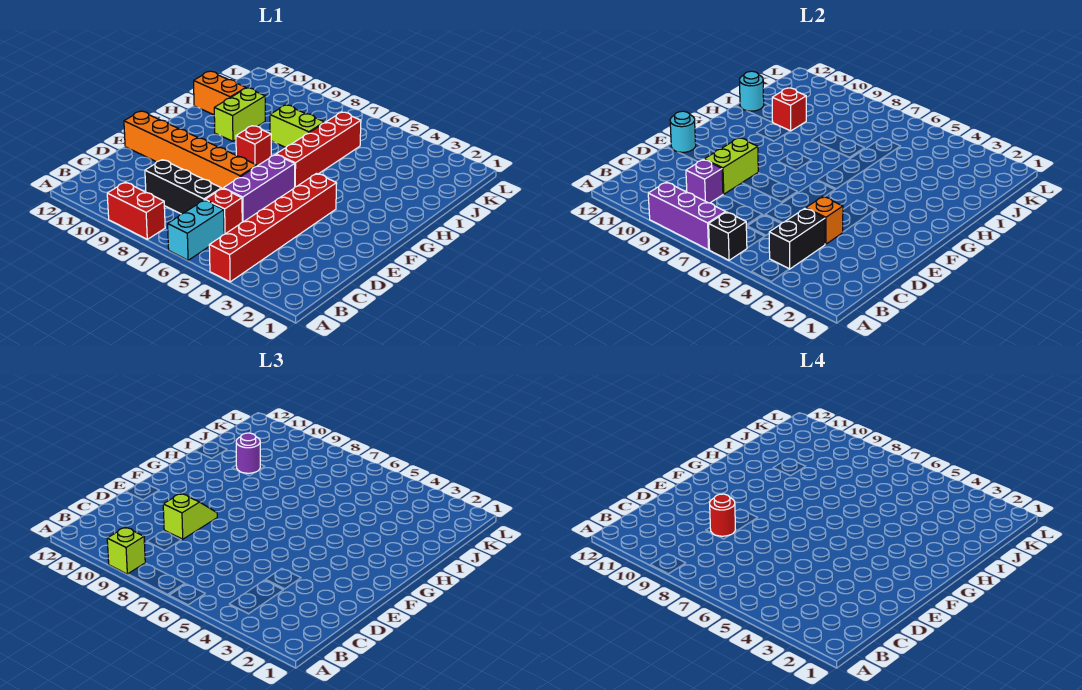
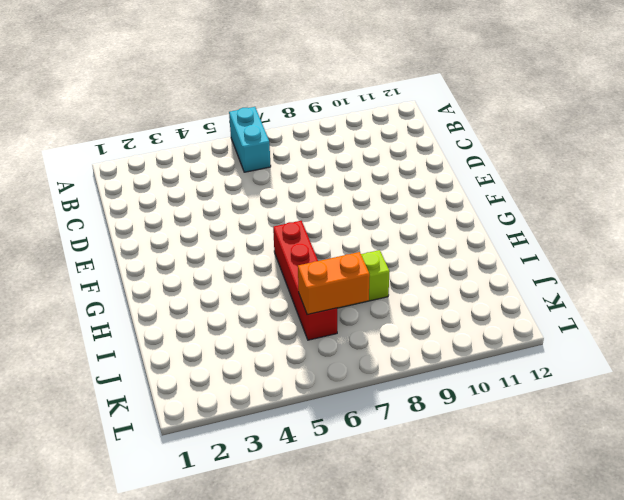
orange 1x2 brick [298,252,370,314] -> orange 1x2 brick moved to [194,71,246,115]
none -> red 1x6 brick [209,174,337,282]
none -> red 1x2 brick [107,182,165,239]
none -> red 1x1 brick [205,188,242,234]

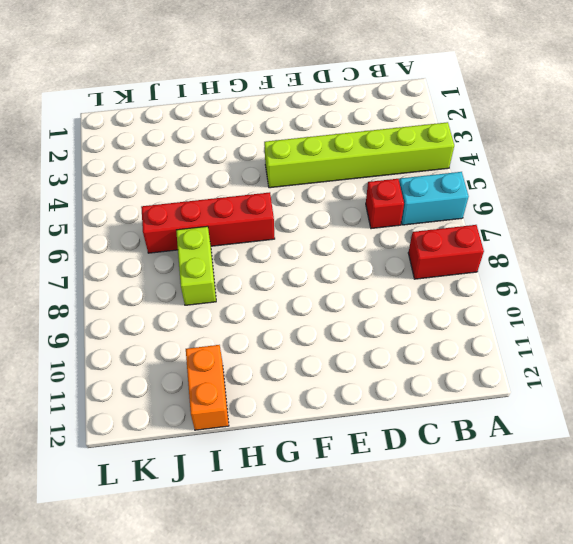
lime 1x6 brick [264,122,454,188] -> red 1x6 brick [209,174,337,282]
red 1x2 brick [408,225,484,279] -> red 1x2 brick turned to [107,182,165,239]
none -> black 1x3 brick [145,160,221,214]
none -> purple 1x3 brick [223,155,295,222]
none -> orange 1x6 brick [124,111,257,189]

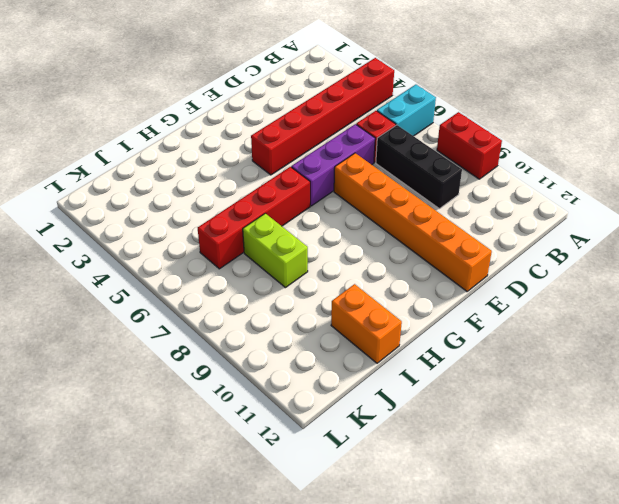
none -> red 1x1 brick [236,126,271,166]
none -> lime 1x2 brick [214,88,265,141]
none -> black 1x1 brick [709,212,747,260]

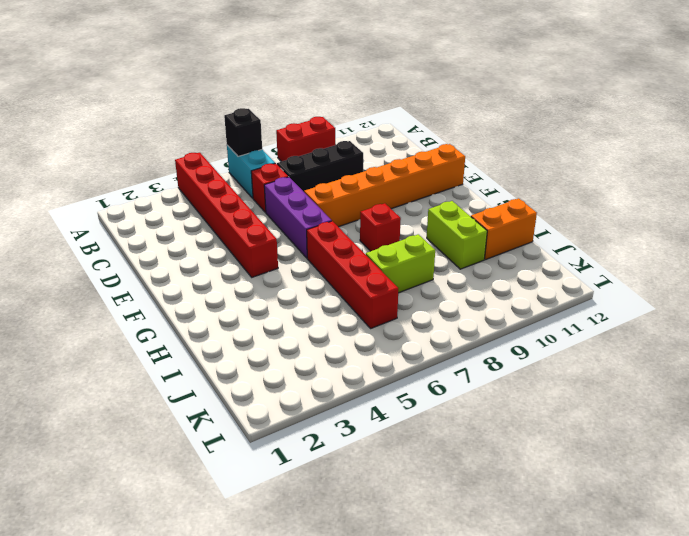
none -> purple 1x3 brick [648,182,726,250]
none -> black 1x2 brick [769,208,825,269]
none -> purple 1x1 brick [686,160,723,203]

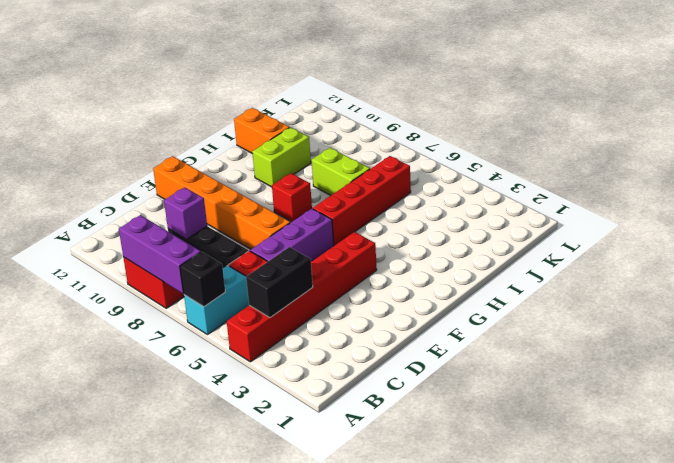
none -> orange 1x1 brick [806,197,843,244]
none -> lime 1x2 brick [704,138,758,194]
none -> cyan 1x1 round brick [670,111,696,152]

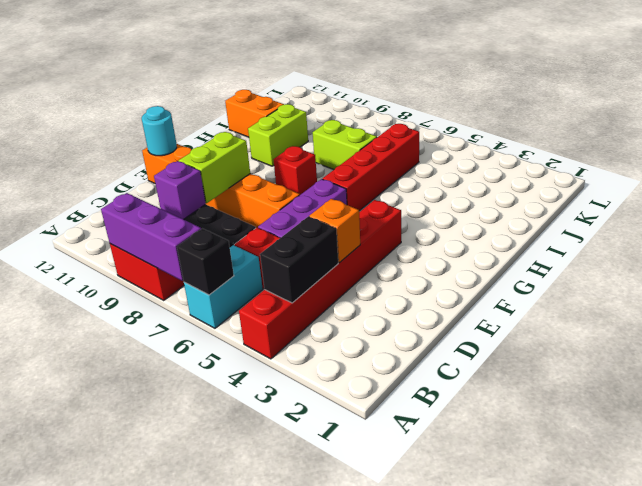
none -> red 1x1 brick [772,88,806,131]
none -> cyan 1x1 round brick [740,71,764,111]
none -> lime 1x1 brick [107,527,145,574]

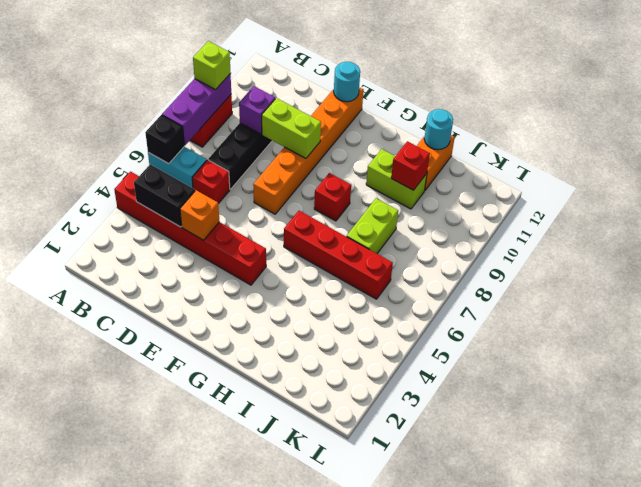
none -> purple 1x3 brick [223,155,295,222]
none -> lime 1x2 slope [163,493,217,539]
none -> purple 1x1 round brick [236,433,260,473]

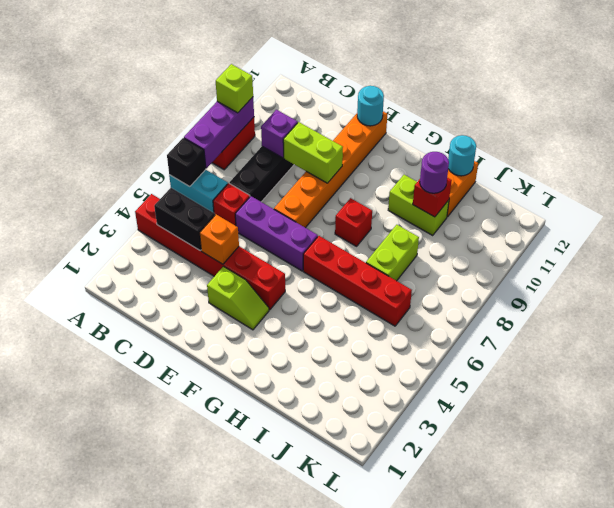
lime 1x2 slope [207,266,269,330] -> lime 1x2 slope moved to [163,493,217,539]
none -> red 1x1 round brick [710,494,735,536]

